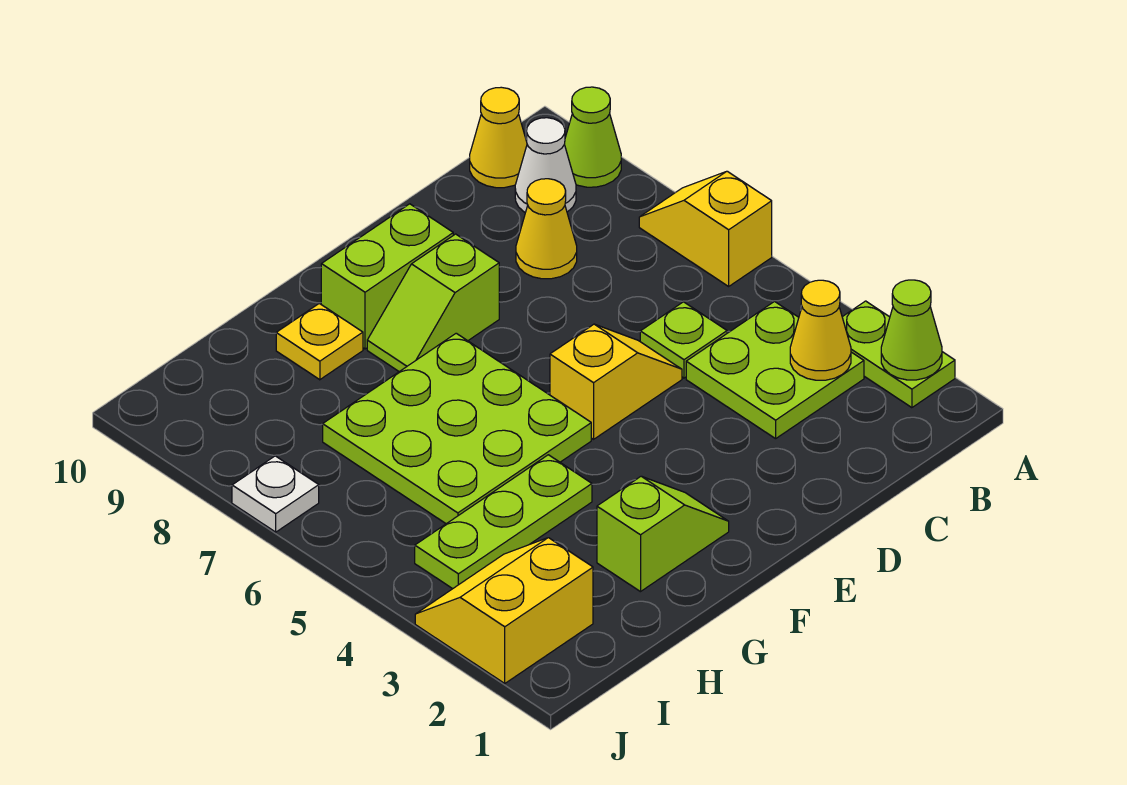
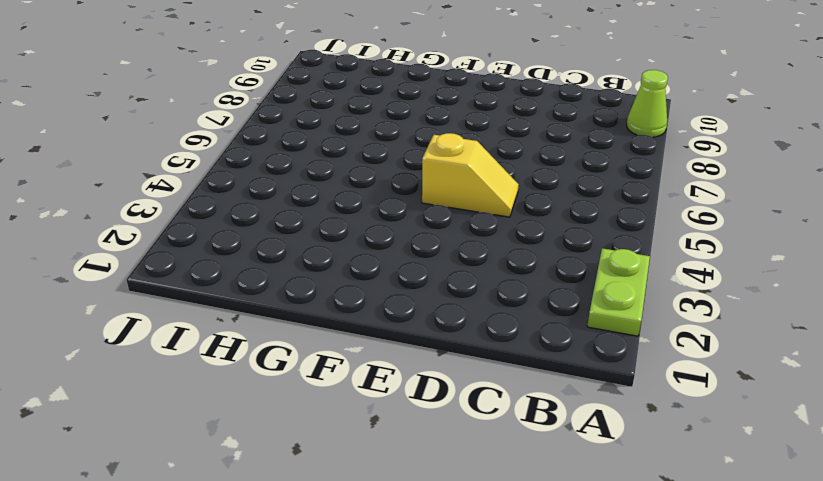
none -> yellow 1x2 slope [639,171,772,286]
none -> lime 2x2 plate [686,302,864,439]
none -> white 1x1 cone [515,118,576,213]

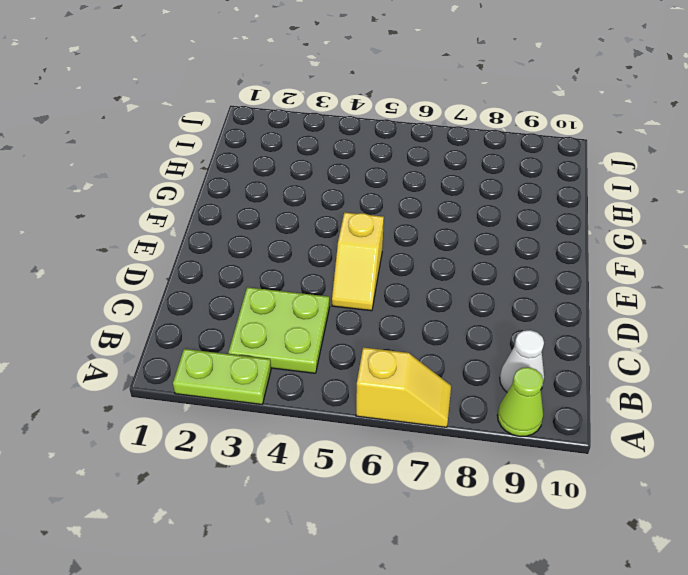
none -> yellow 1x1 cone [470,87,527,188]
none -> lime 1x1 plate [640,302,727,378]
none -> yellow 1x1 cone [516,179,577,279]

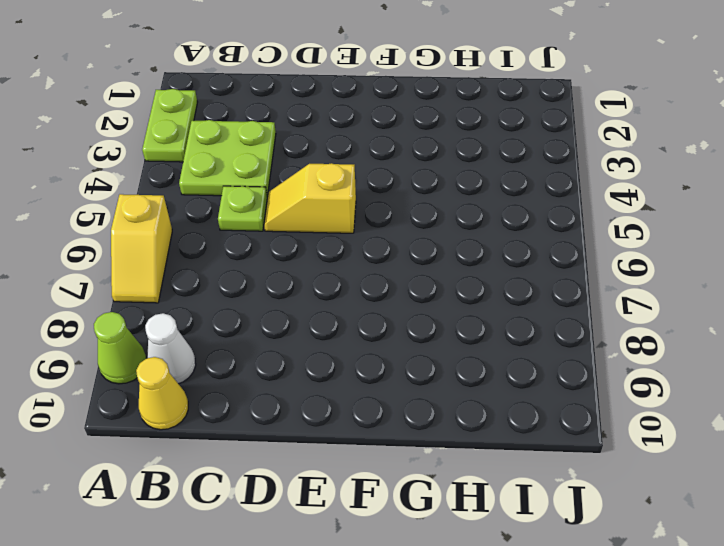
none -> yellow 1x1 cone [516,179,577,279]
none -> lime 1x2 slope [367,234,499,372]
none -> lime 1x2 brick [321,204,453,349]

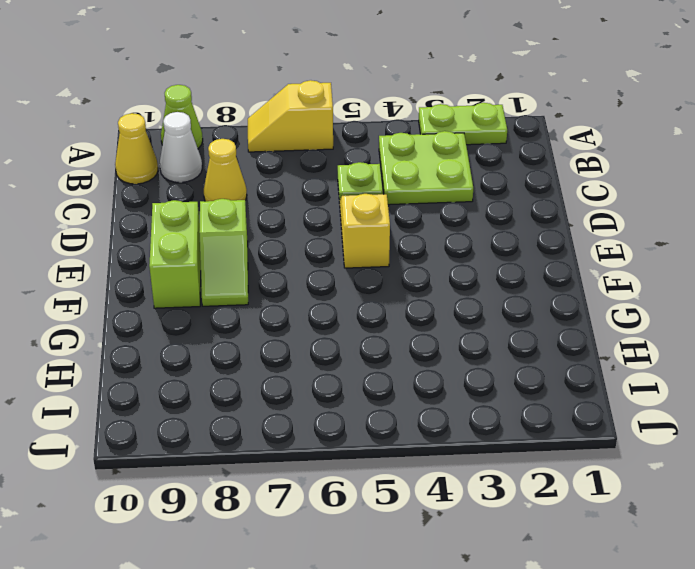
none -> lime 1x2 slope [597,476,729,592]
none -> lime 3x3 plate [323,333,591,524]
none -> lime 1x3 plate [415,455,592,589]

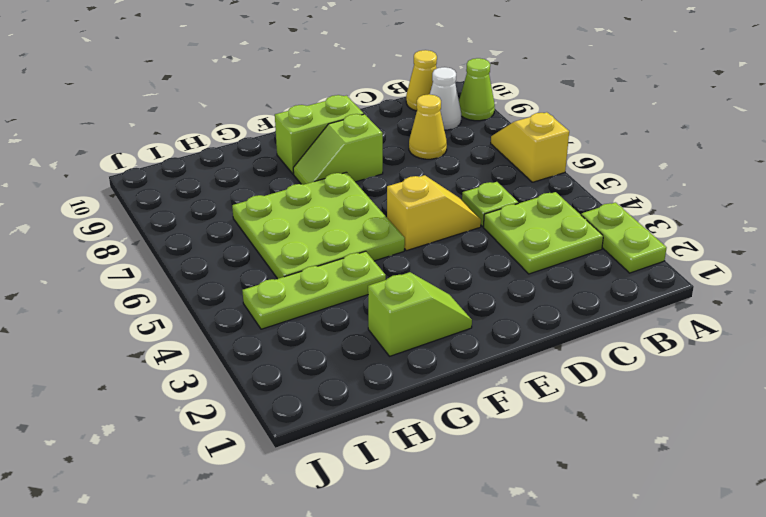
none -> yellow 1x1 plate [276,303,363,380]
none -> yellow 2x2 slope [415,538,593,683]
none -> white 1x1 plate [232,456,319,532]

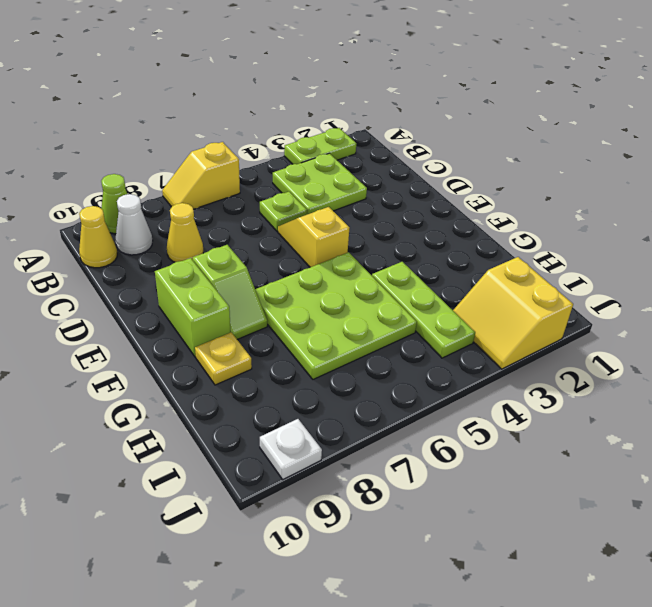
white 1x1 plate [260,419,322,479] -> white 1x1 plate moved to [232,456,319,532]
none -> lime 1x2 slope [597,476,729,592]
none -> lime 1x1 cone [881,280,942,380]
none -> yellow 1x1 cone [790,280,851,380]

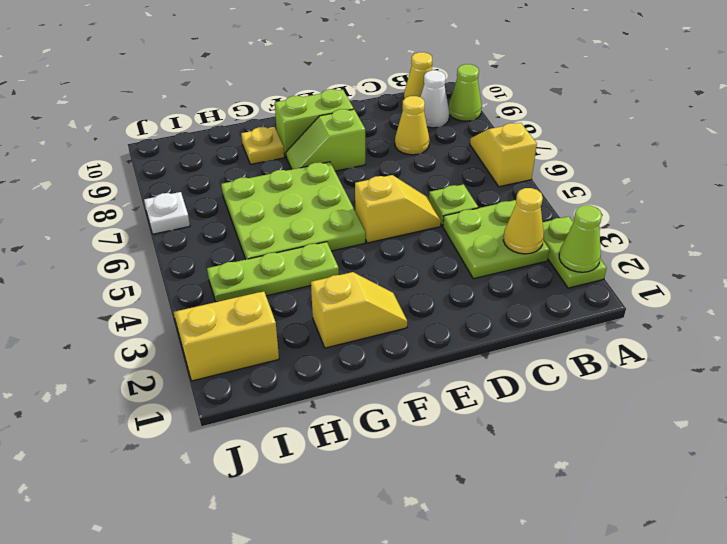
yellow 1x2 slope [311,272,407,348] -> lime 1x2 slope [597,476,729,592]

